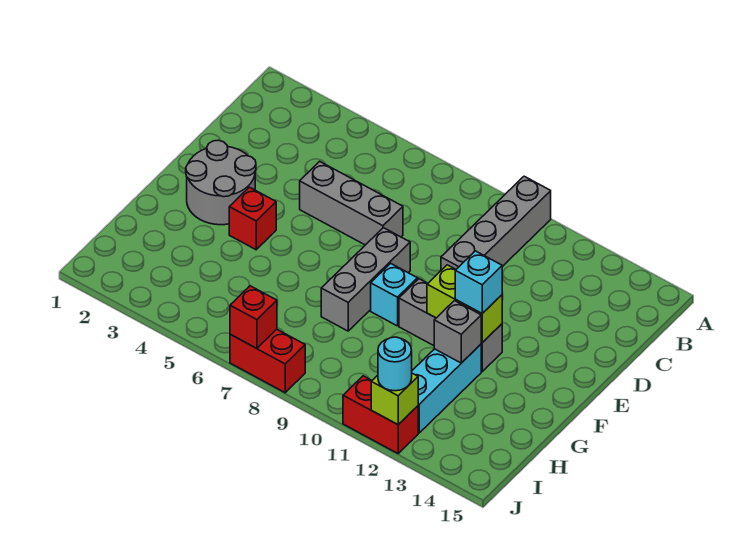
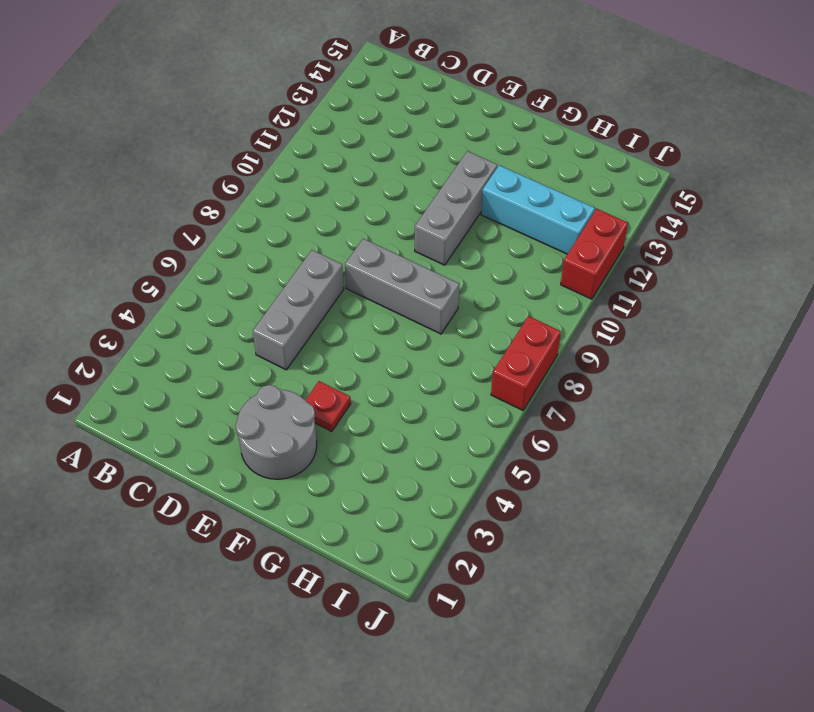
red 1x1 plate [306,381,351,432] -> red 1x1 brick [229,187,276,250]
none -> grey 1x4 brick [441,176,551,270]
none -> cyan 1x1 brick [371,263,418,326]
none -> lime 1x2 brick [427,265,502,343]

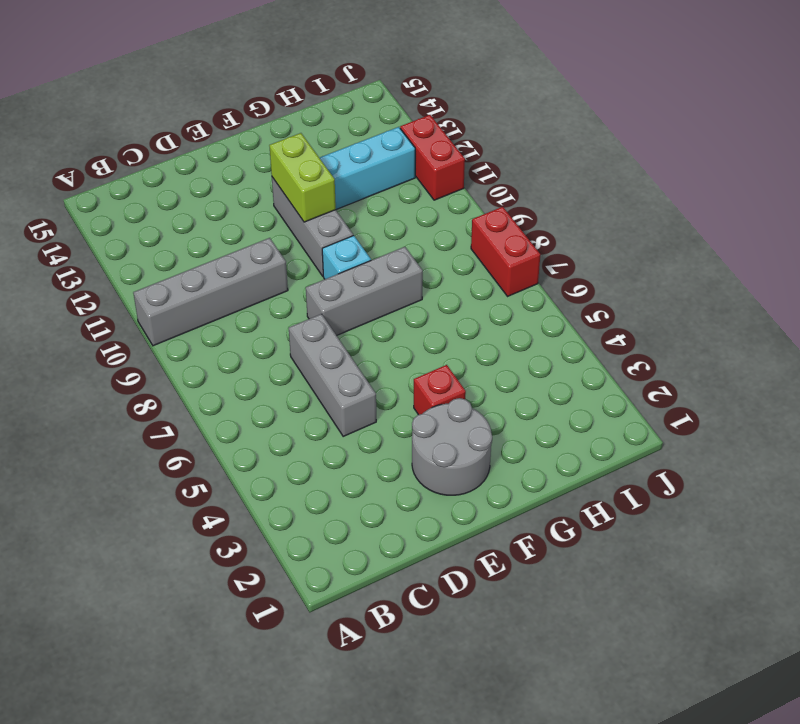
none -> grey 1x1 brick [434,301,481,363]
none -> red 1x1 brick [230,286,277,348]
none -> lime 1x1 brick [371,373,418,425]

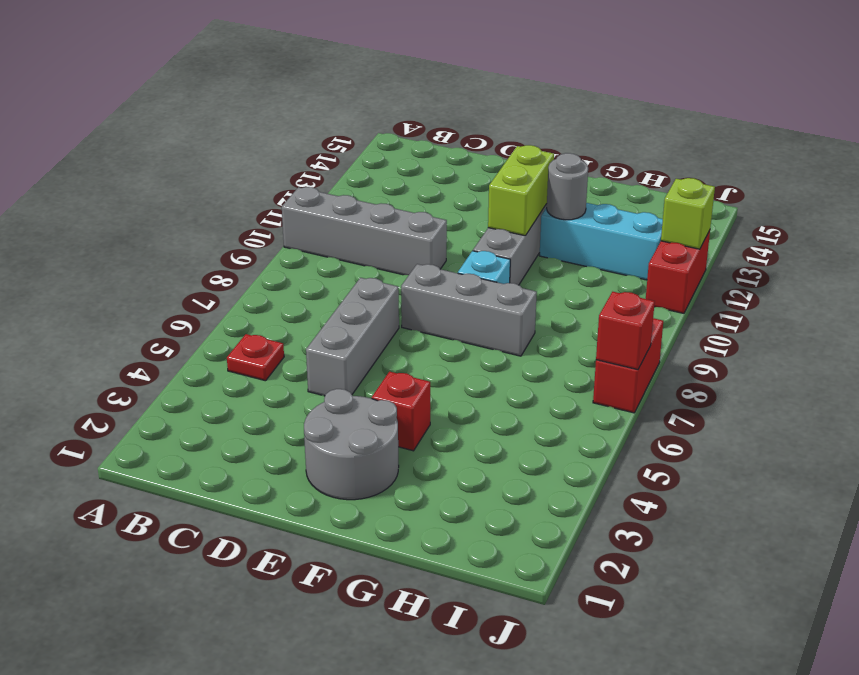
red 1x1 plate [227,334,284,381] -> none
grey 1x1 round brick [547,153,588,220] -> grey 1x1 brick [434,301,481,363]
none -> cyan 1x1 brick [455,251,502,313]
none -> cyan 1x1 round brick [378,337,412,391]

